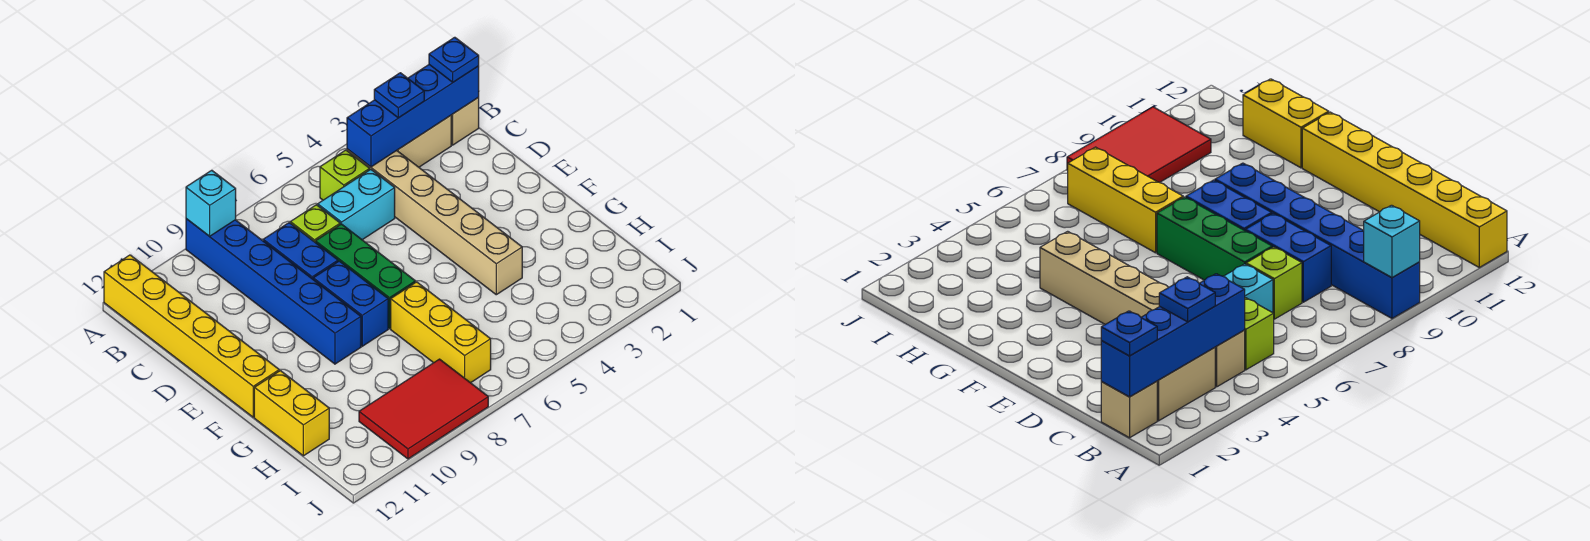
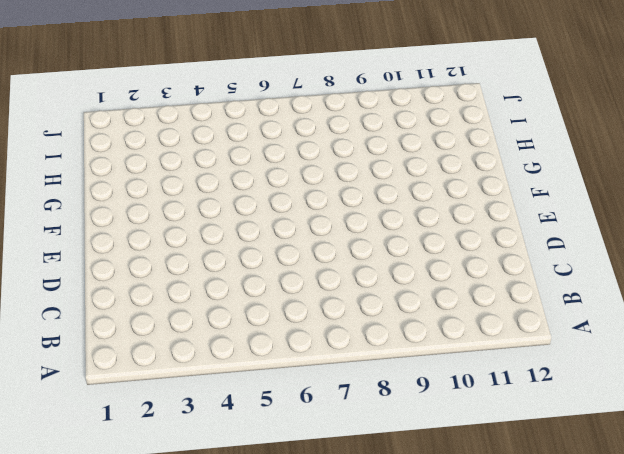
none -> blue 1x6 brick [186,219,361,364]
none -> yellow 1x6 brick [104,255,279,417]
none -> tan 1x1 brick [451,98,479,145]

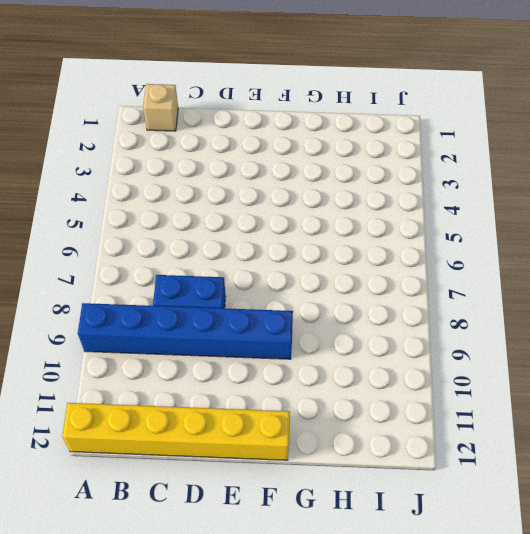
none -> tan 1x2 brick [397,116,451,167]
none -> tan 1x6 brick [347,149,522,295]
none -> lime 1x1 brick [320,150,370,200]

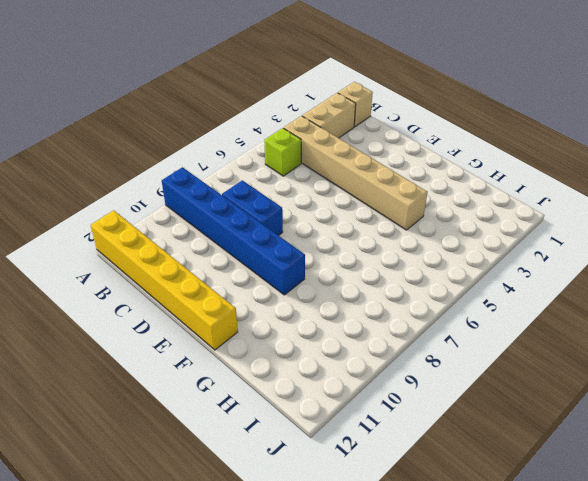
none -> cyan 1x2 brick [318,169,395,240]
none -> lime 1x1 brick [290,205,340,243]
none -> green 1x3 brick [316,224,415,329]

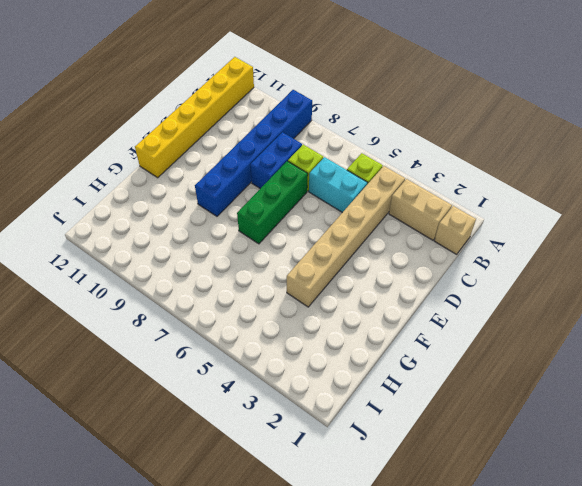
none -> blue 1x2 brick [313,261,388,346]
none -> yellow 1x3 brick [391,282,491,383]
none -> yellow 1x2 brick [254,371,329,456]

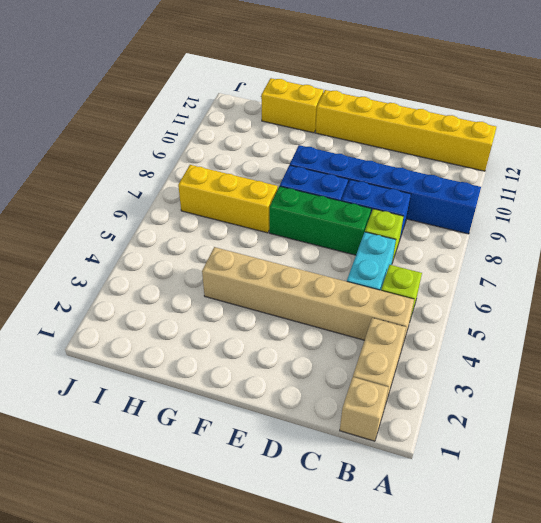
none -> red 2x3 tile [359,359,488,459]
none -> cyan 1x1 brick [186,170,236,236]
none -> blue 1x4 brick [347,65,479,167]

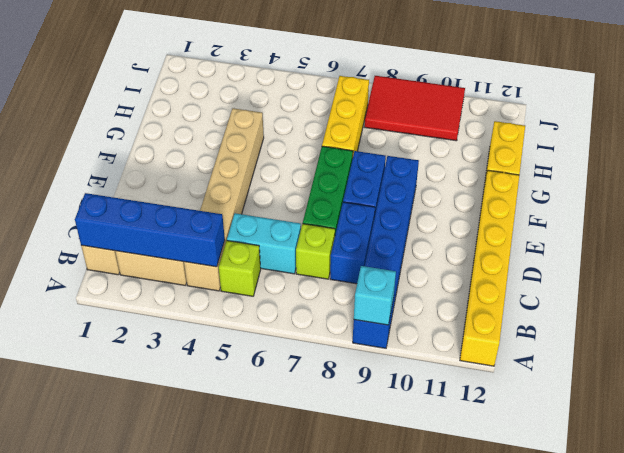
none -> blue 1x1 plate [429,37,479,82]
none -> blue 1x1 plate [374,73,424,118]

